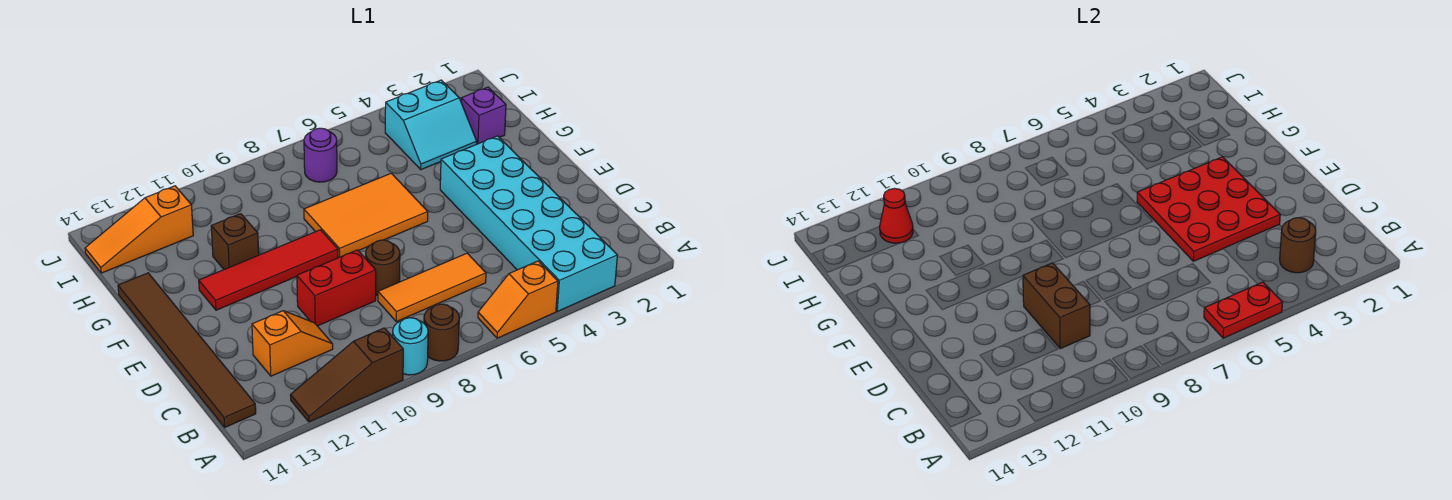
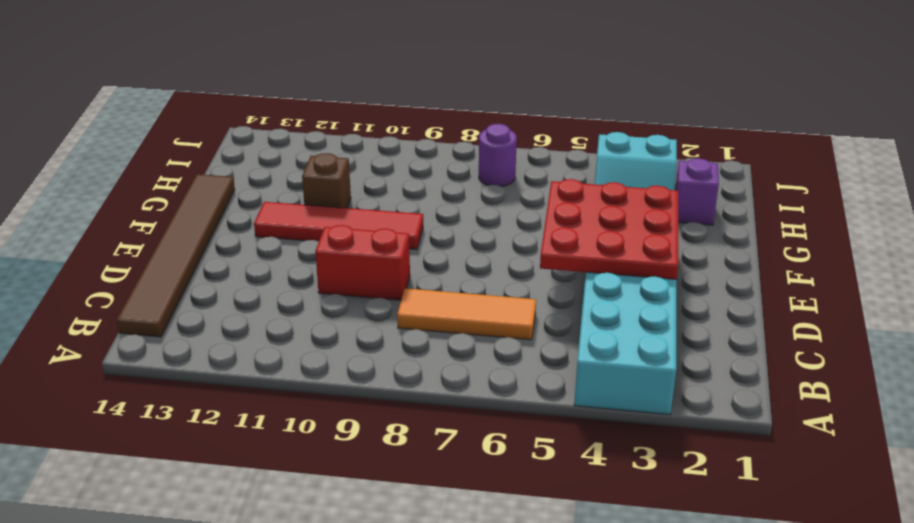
none -> orange 1x2 slope [478,261,558,338]
none -> brown 1x1 round brick [424,304,459,361]
none -> cyan 1x1 round brick [393,318,428,375]

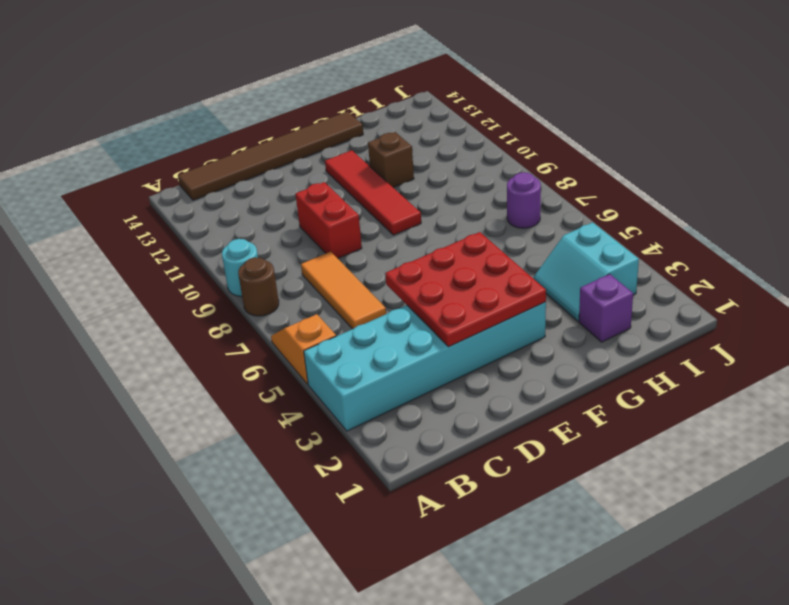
none -> brown 1x3 slope [290,328,403,422]
none -> orange 1x2 slope [252,311,333,376]
none -> brown 1x1 round brick [366,240,400,295]

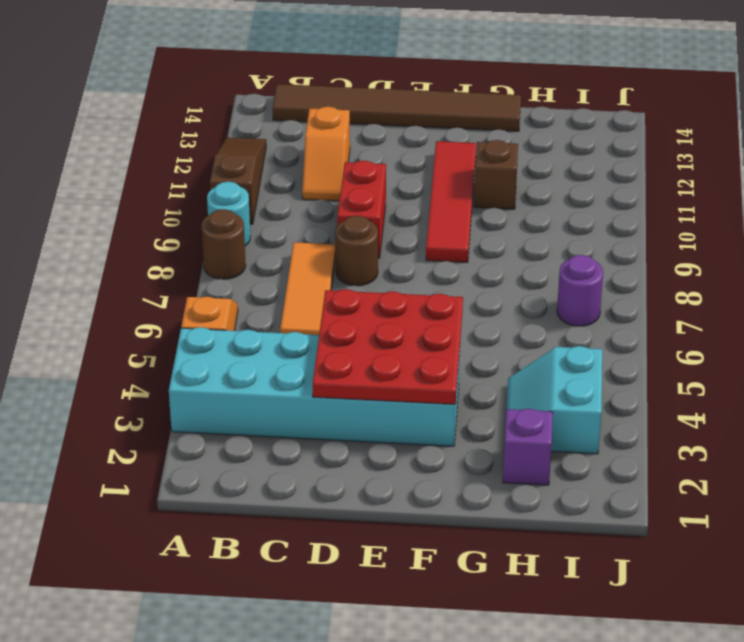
none -> orange 2x3 tile [304,173,428,257]
none -> orange 1x3 slope [85,186,193,273]
none -> red 1x2 plate [1204,282,1282,338]

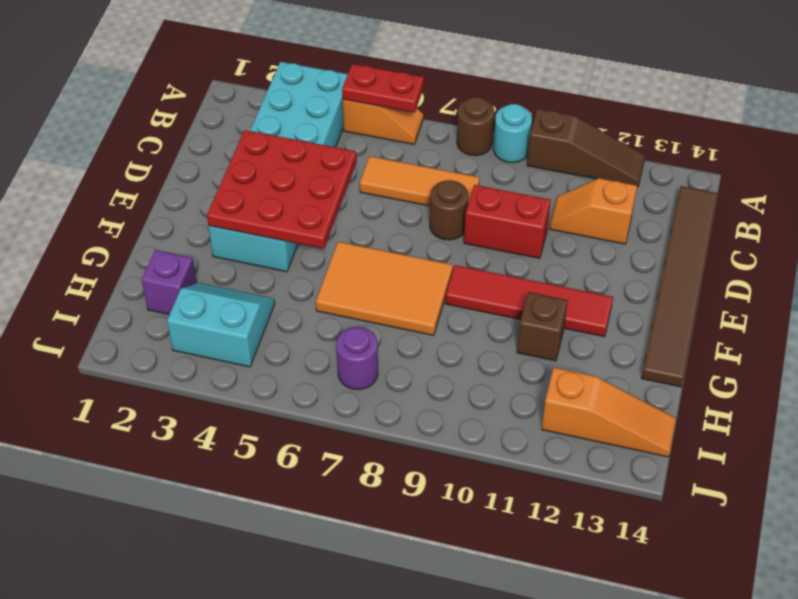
none -> brown 1x1 round brick [1280,218,1316,273]
none -> brown 1x2 brick [1023,263,1090,349]
none -> red 1x1 cone [880,189,913,243]

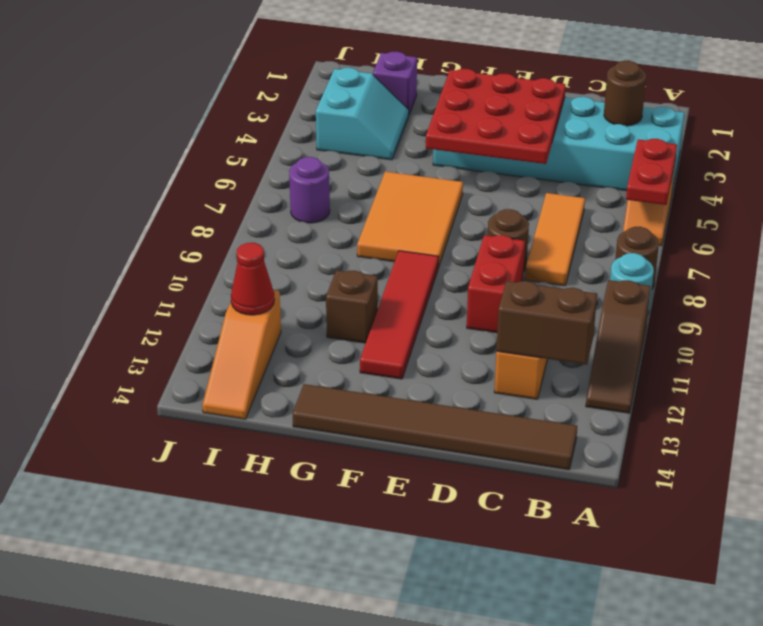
brown 1x2 brick [496,281,597,365] -> brown 1x2 brick moved to [1023,263,1090,349]

